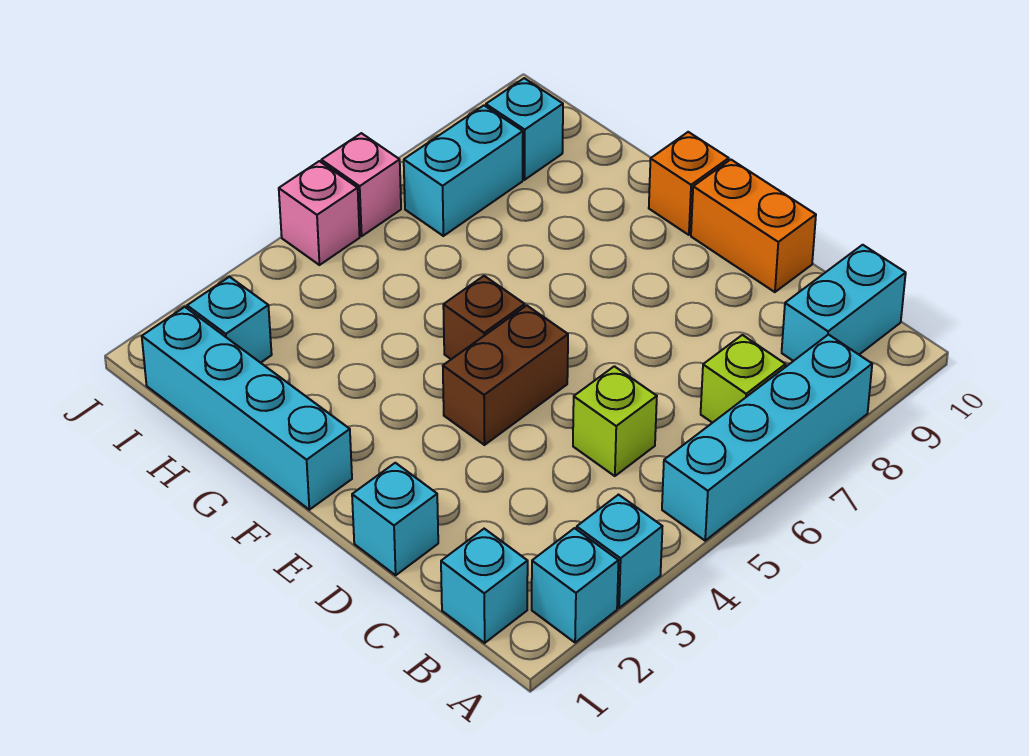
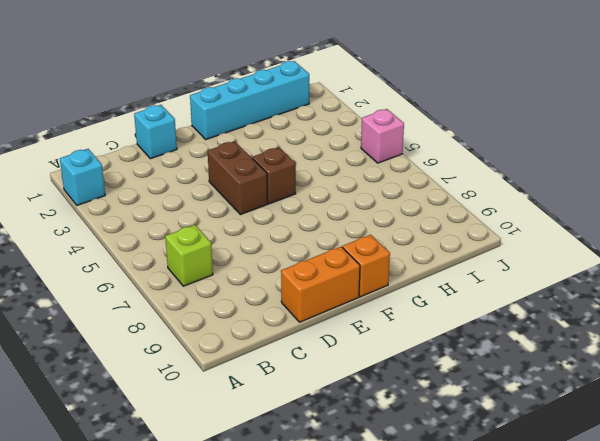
none -> cyan 1x1 brick [577,495,662,608]
none -> cyan 1x4 brick [662,335,872,541]
none -> cyan 1x1 brick [441,529,528,643]

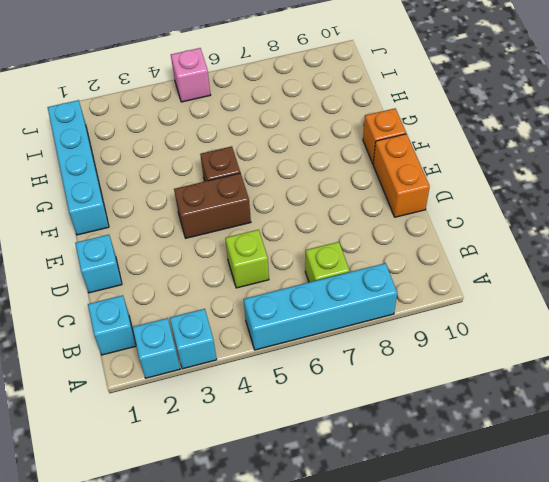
none -> cyan 1x2 brick [782,245,906,361]
none -> cyan 1x1 brick [187,277,272,363]
none -> cyan 1x2 brick [404,106,523,236]

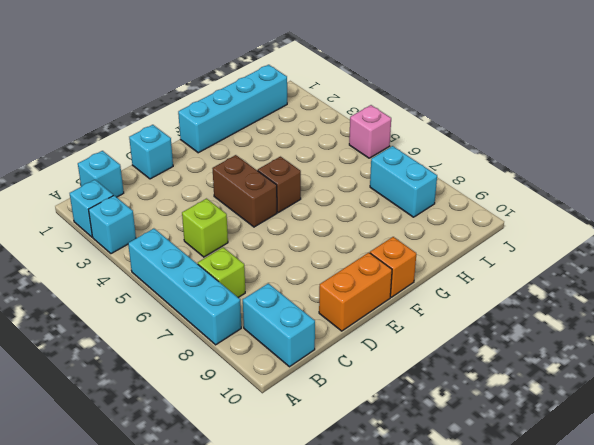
none -> cyan 1x1 brick [187,277,272,363]
none -> cyan 1x1 brick [486,78,563,180]
none -> pink 1x1 brick [321,133,401,236]

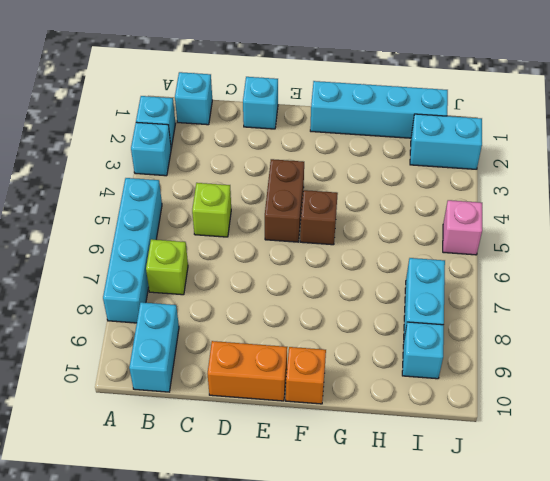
cyan 1x2 brick [410,114,482,169] -> cyan 1x1 brick [187,277,272,363]
none -> pink 1x1 brick [321,133,401,236]

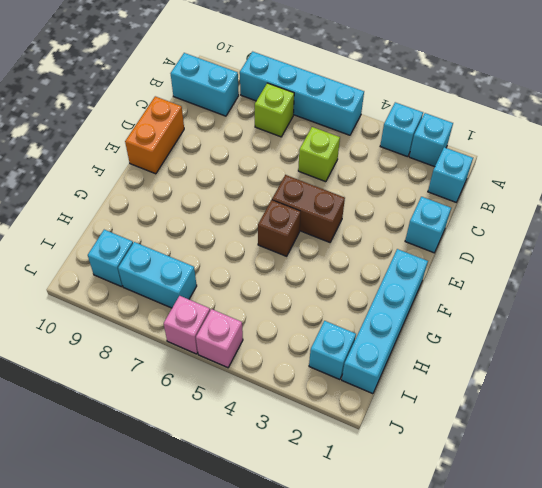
none -> orange 1x1 brick [649,132,729,235]

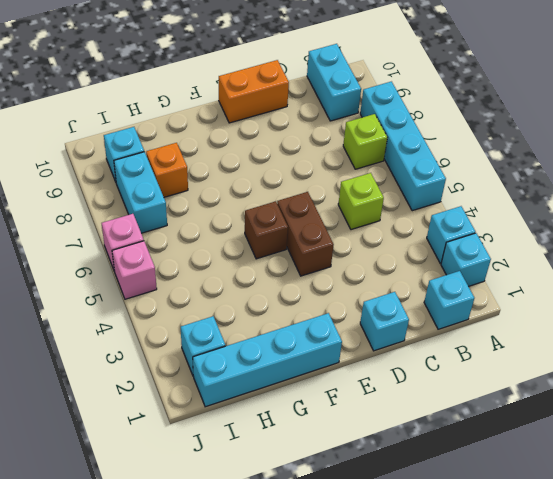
orange 1x1 brick [146,143,188,197] -> orange 1x1 brick moved to [649,132,729,235]

